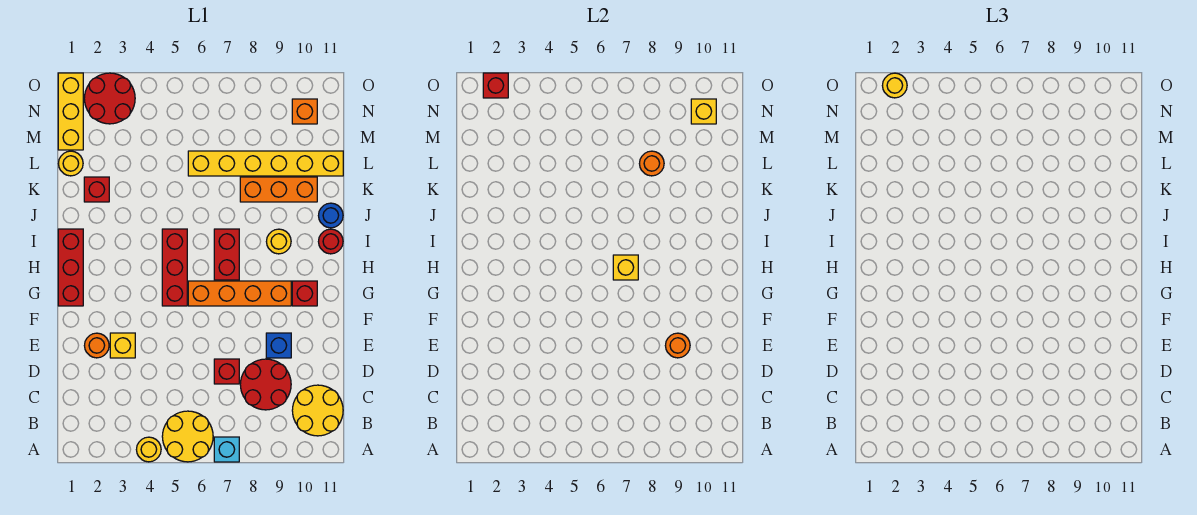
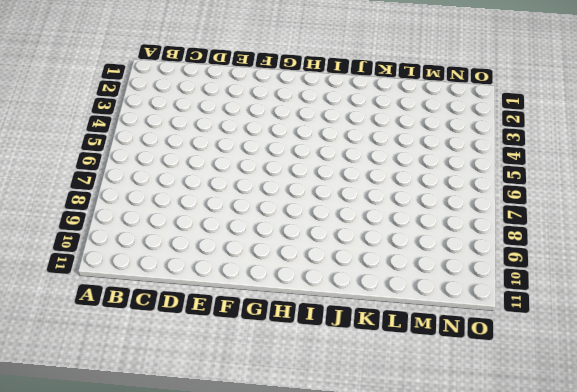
none -> yellow 1x1 round brick [136,437,161,462]
none -> yellow 2x2 round brick [162,411,213,462]
none -> cyan 1x1 brick [214,437,239,462]
none -> yellow 2x2 round brick [292,385,343,436]

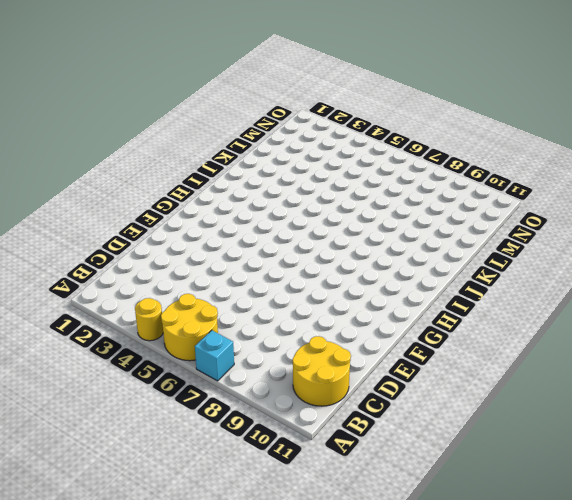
none -> red 2x2 round brick [240,359,291,410]
none -> red 1x1 brick [214,359,239,384]
none -> orange 1x1 round brick [84,333,109,358]
none -> yellow 1x1 brick [110,333,135,358]

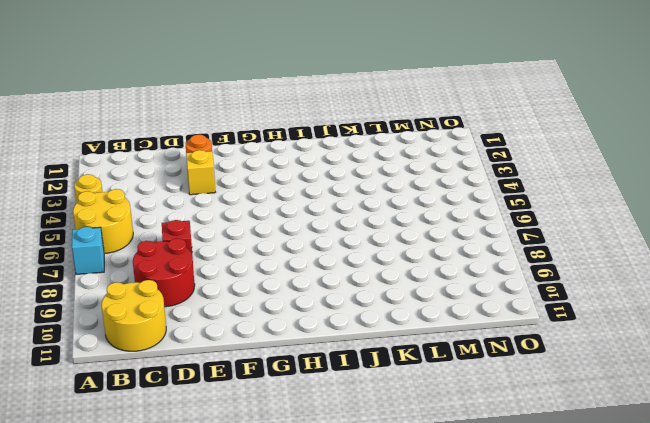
none -> blue 1x1 brick [266,333,291,358]
none -> red 1x3 brick [58,229,83,306]
none -> red 1x3 brick [162,229,187,306]
none -> orange 1x4 brick [188,281,291,306]

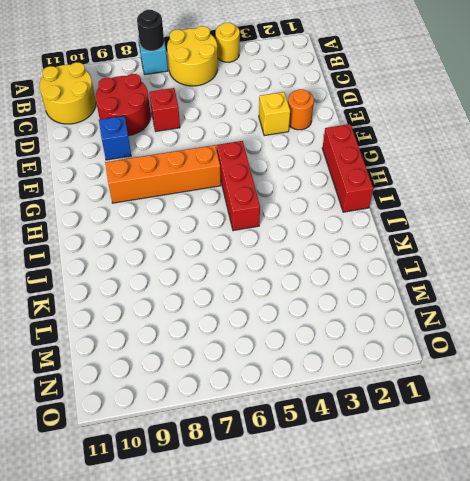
black 1x1 round brick [137,9,164,51] -> none
none -> red 1x1 brick [292,281,317,306]
none -> red 1x2 brick [214,229,239,280]
none -> yellow 1x1 round brick [266,229,291,254]
none -> red 1x1 round brick [318,229,343,254]

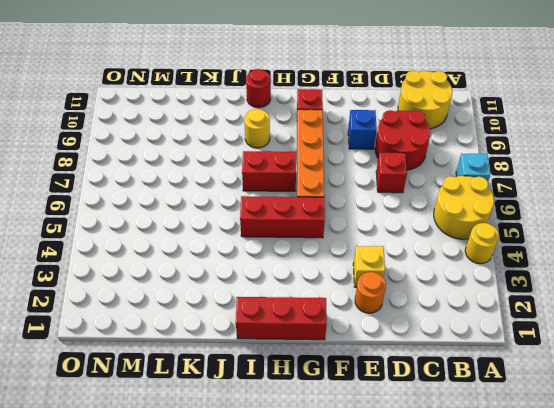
none -> blue 1x1 round brick [318,203,343,228]
none -> red 1x1 brick [84,177,109,202]
none -> orange 1x3 brick [240,177,317,202]
none -> yellow 1x1 round brick [58,151,83,176]

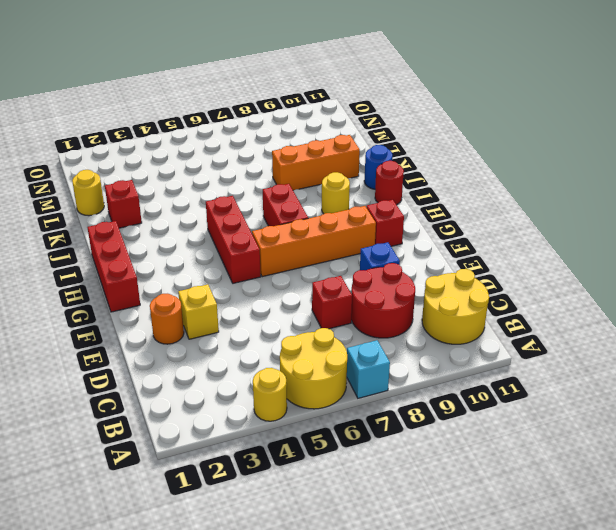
none -> yellow 1x6 brick [188,151,343,176]
none -> yellow 1x3 brick [58,73,83,150]
none -> red 2x2 round brick [84,73,135,124]
none -> orange 1x1 brick [292,99,317,124]

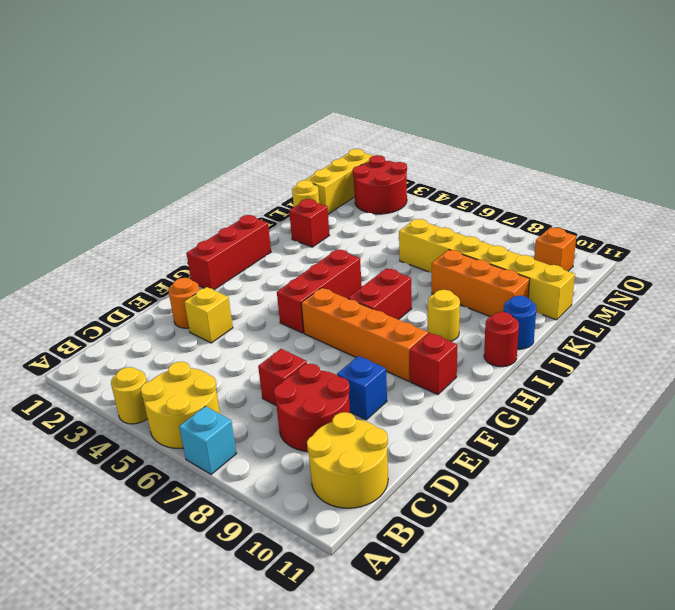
none -> orange 1x1 round brick [665,333,690,358]
none -> yellow 1x1 brick [613,255,638,280]
none -> orange 1x1 round brick [639,151,664,176]
none -> yellow 1x1 brick [691,99,716,124]

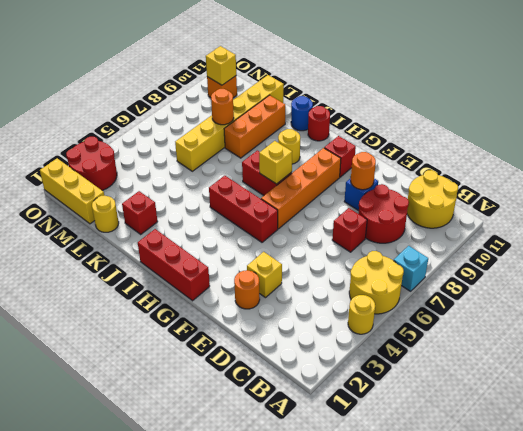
none -> red 1x1 brick [483,73,508,98]
none -> yellow 1x1 round brick [882,73,907,98]

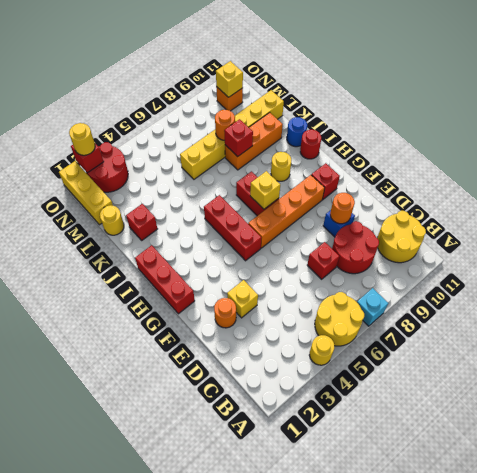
red 1x1 brick [224,119,253,157] -> none

